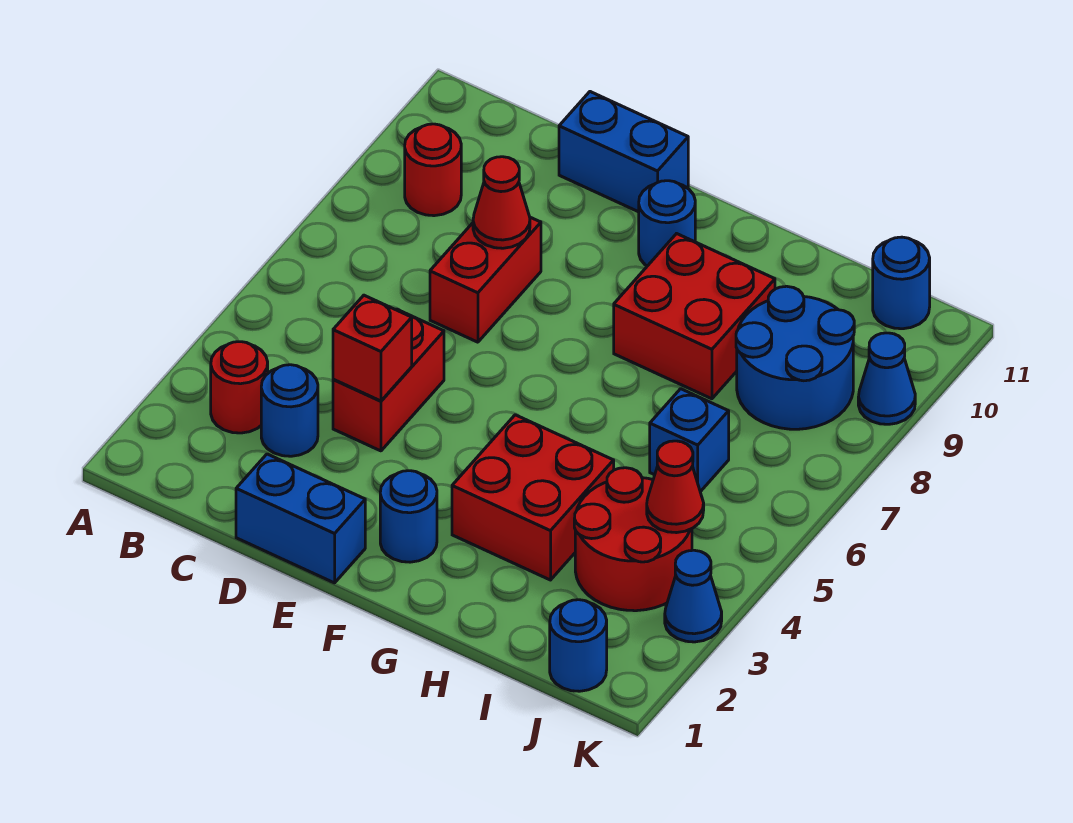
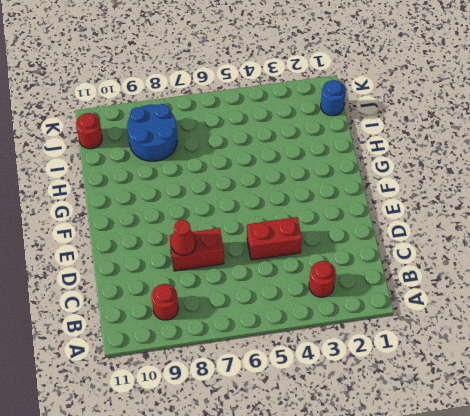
red 1x1 round brick [76,113,102,149] -> blue 1x1 round brick [873,237,930,329]
none -> blue 1x1 round brick [261,365,318,456]
none -> blue 1x2 brick [236,454,365,583]
none -> blue 1x2 brick [559,92,688,212]

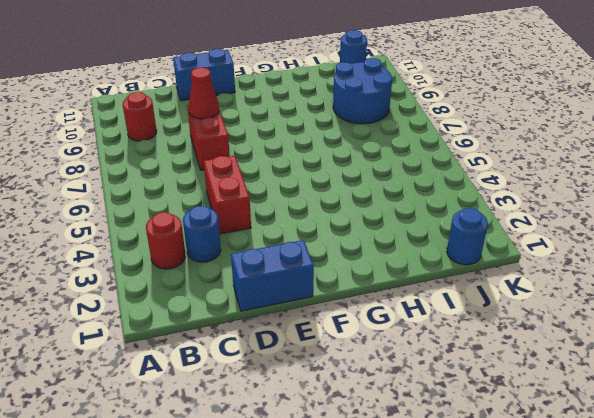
none -> blue 1x1 round brick [380,471,437,562]
none -> blue 1x1 round brick [639,181,695,266]
none -> red 2x2 brick [452,415,614,580]

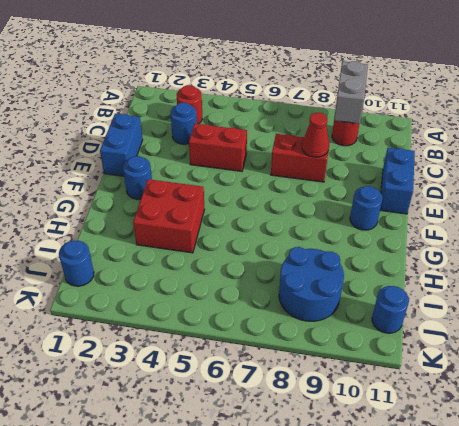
grey 1x2 brick [334,61,368,124] -> none
none -> red 2x2 brick [614,234,775,399]
none -> red 2x2 round brick [574,468,692,611]
none -> blue 1x1 brick [650,389,729,492]

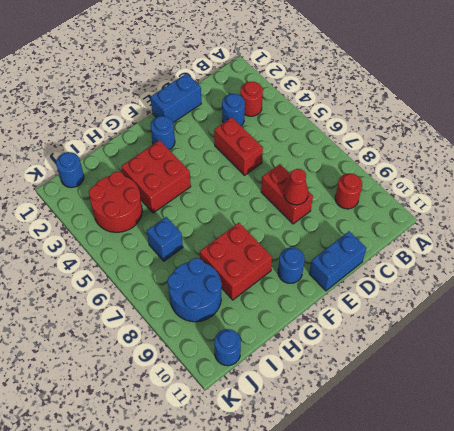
none -> blue 1x1 cone [665,550,722,642]
none -> blue 1x1 cone [858,333,915,424]
none -> red 1x1 brick [333,295,412,401]

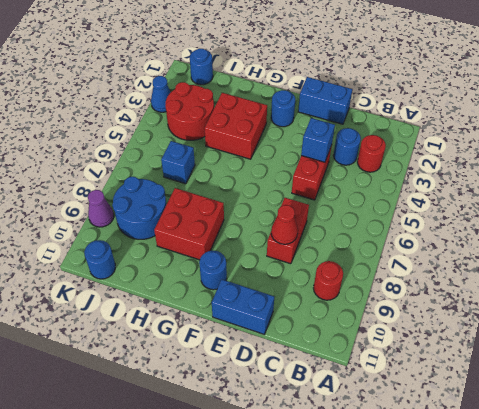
blue 1x1 brick [301,118,335,162] -> red 1x1 brick [333,295,412,401]
purple 1x1 cone [88,190,114,227] -> blue 1x1 cone [858,333,915,424]
none -> red 1x1 cone [647,441,704,533]

